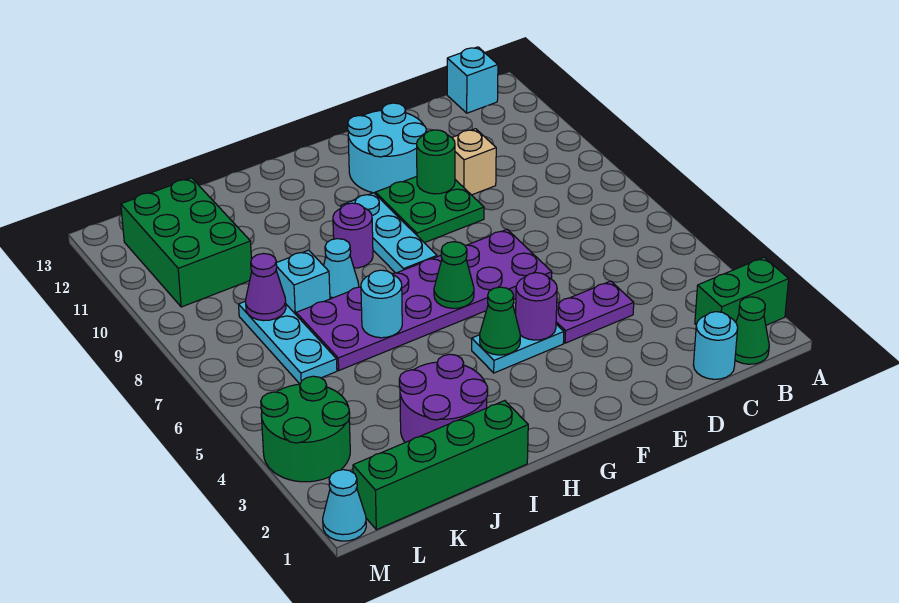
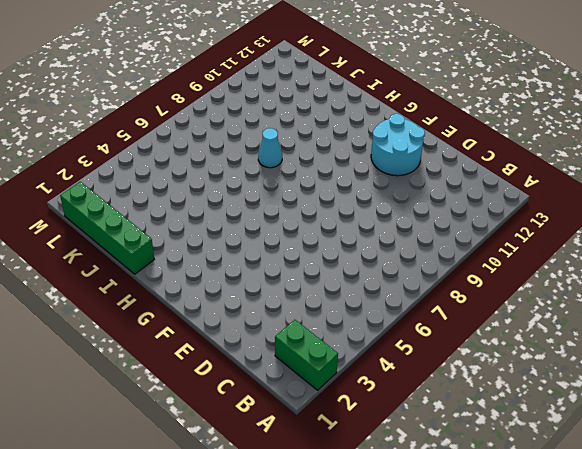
none -> green 1x1 cone [735,297,769,364]
none -> cyan 1x1 brick [447,47,498,113]
none -> cyan 1x1 round brick [694,312,738,379]

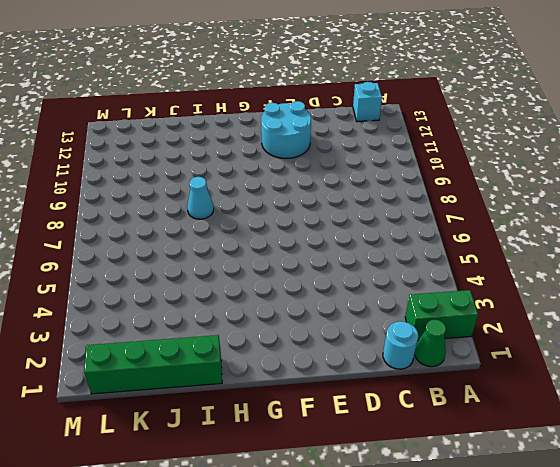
none -> purple 1x2 plate [556,281,634,343]
none -> tan 1x1 brick [452,129,496,195]
none -> purple 2x6 plate [296,229,552,370]

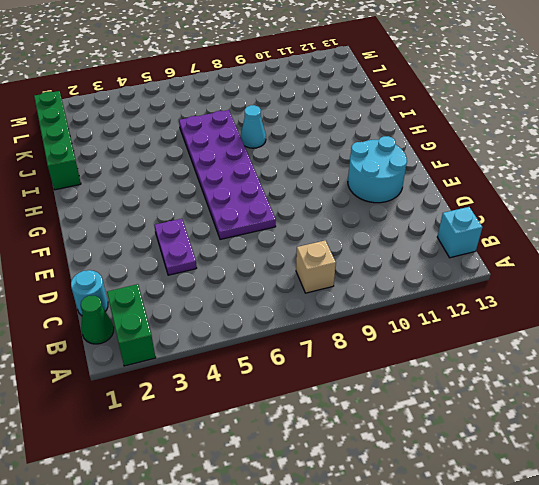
tan 1x1 brick [296,241,336,293] -> tan 1x1 brick moved to [452,129,496,195]
none -> green 2x2 plate [376,177,484,243]
none -> cyan 1x2 plate [472,324,564,373]
none -> cyan 1x3 plate [341,193,437,273]

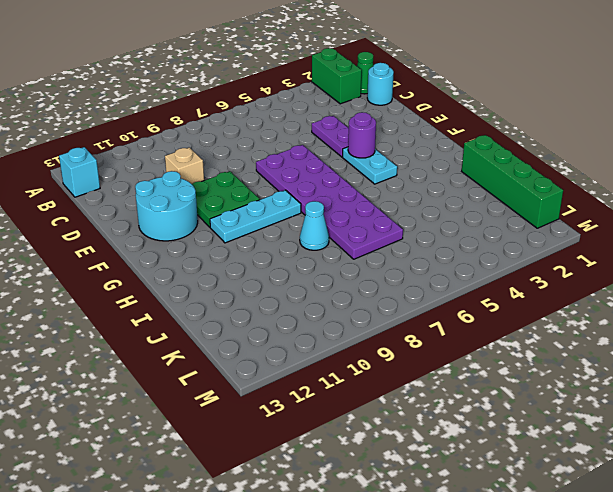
none -> purple 1x1 round brick [333,203,373,268]
none -> purple 2x2 round brick [399,354,488,442]
none -> cyan 1x1 brick [276,250,330,314]

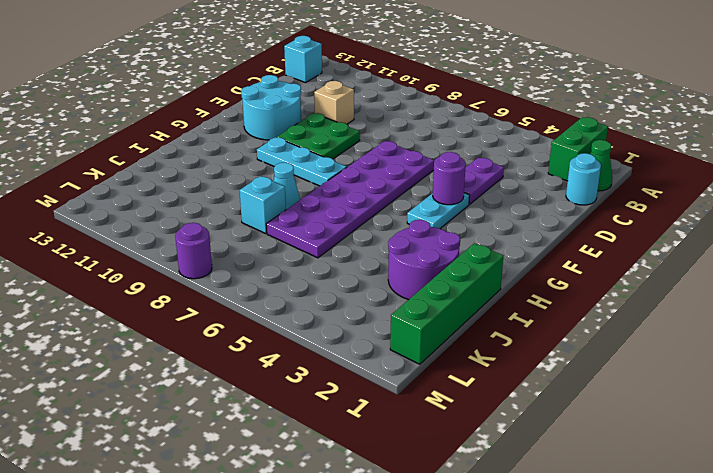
purple 1x1 round brick [175,223,212,279] -> purple 1x1 round brick moved to [333,203,373,268]
none -> cyan 1x3 plate [239,301,337,384]
none -> green 2x3 brick [121,178,252,307]
none -> green 2x2 round brick [261,376,350,482]

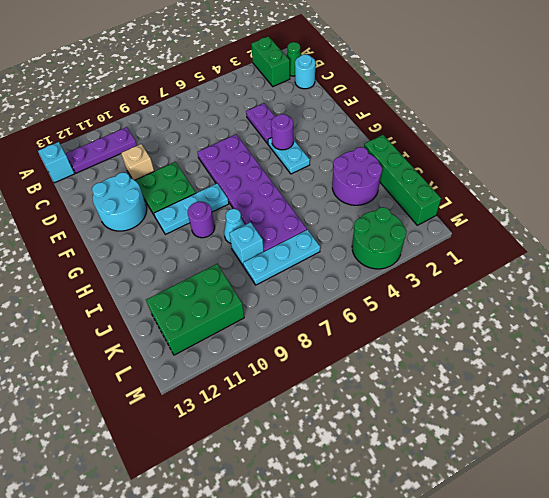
purple 1x3 plate [66,127,137,173] -> none
none -> cyan 1x1 cone [323,470,366,541]
none -> green 1x1 round brick [417,130,455,194]
none -> green 1x1 cone [480,287,520,355]

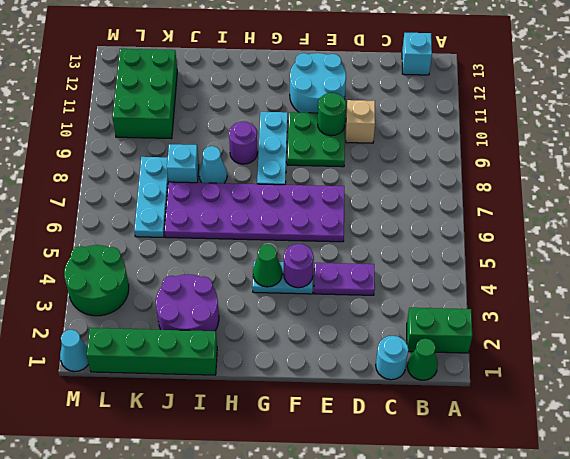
none -> green 1x1 cone [434,242,474,308]
none -> cyan 1x1 round brick [361,270,402,338]
none -> purple 1x1 cone [246,254,286,321]

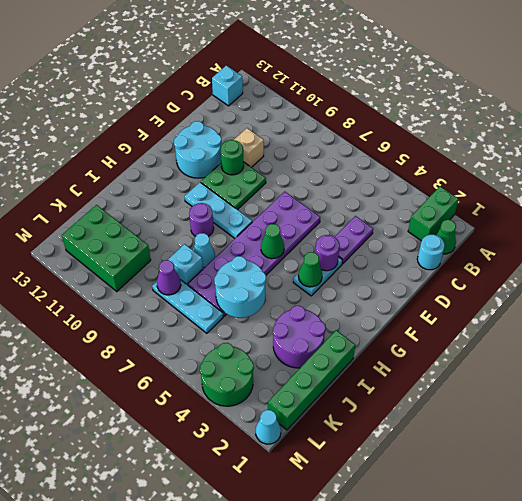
cyan 2x2 round brick [214,256,266,318] -> cyan 1x1 round brick [361,270,402,338]

